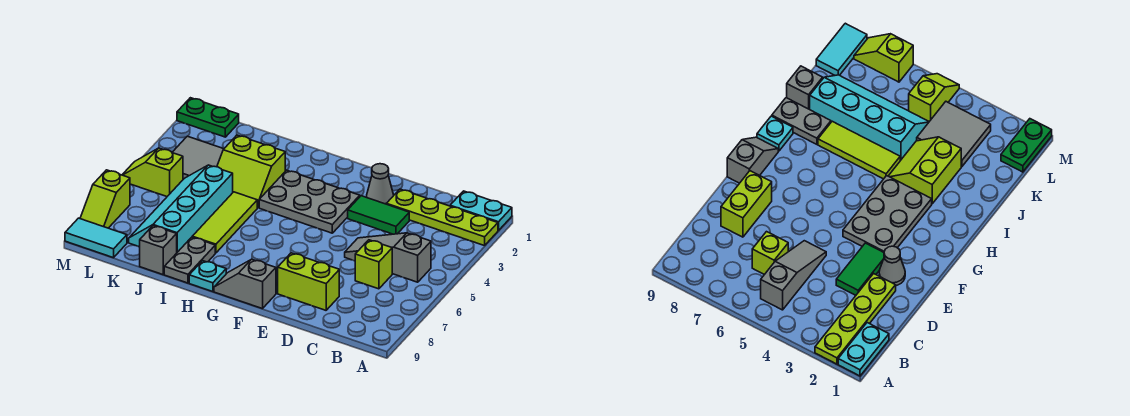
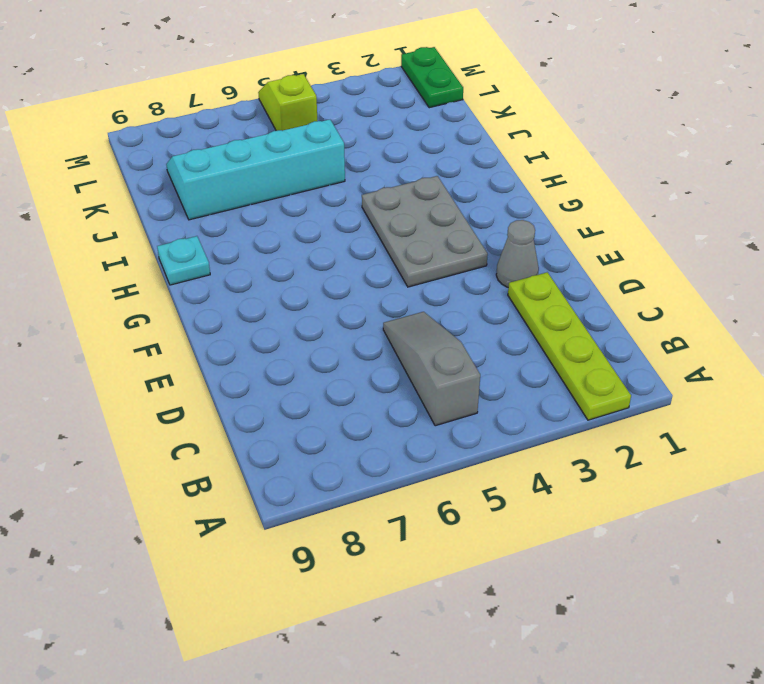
none -> cyan 1x2 plate [450,191,512,231]
none -> lime 1x1 brick [355,240,392,289]
none -> green 1x2 tile [348,196,409,234]

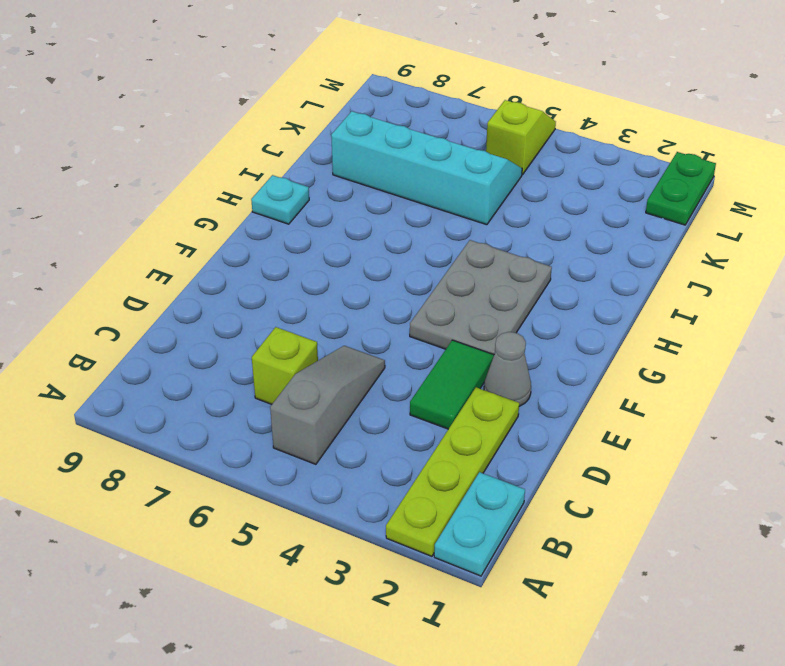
none -> lime 1x2 brick [278,253,339,310]
none -> grey 1x2 slope [214,259,276,309]
none -> lime 2x2 slope [217,135,285,208]

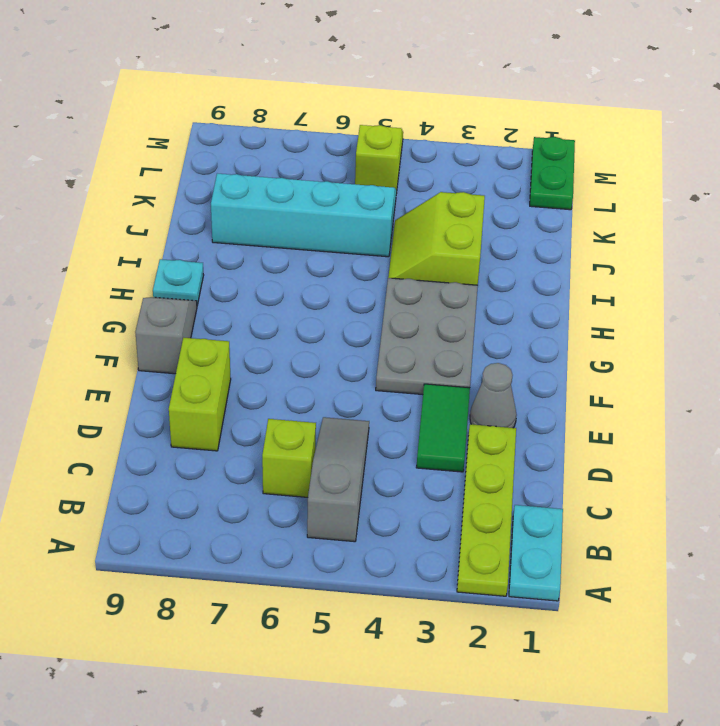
none -> lime 1x3 tile [192,192,257,253]
none -> grey 1x2 plate [164,237,215,283]
none -> grey 1x1 brick [140,226,177,275]

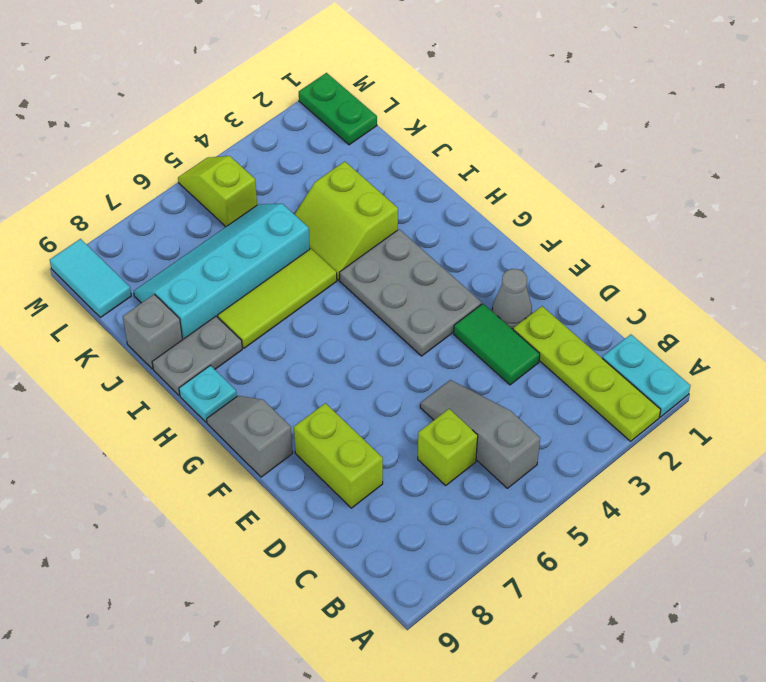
none -> grey 2x2 tile [172,136,223,179]
none -> lime 1x2 slope [80,170,130,228]

